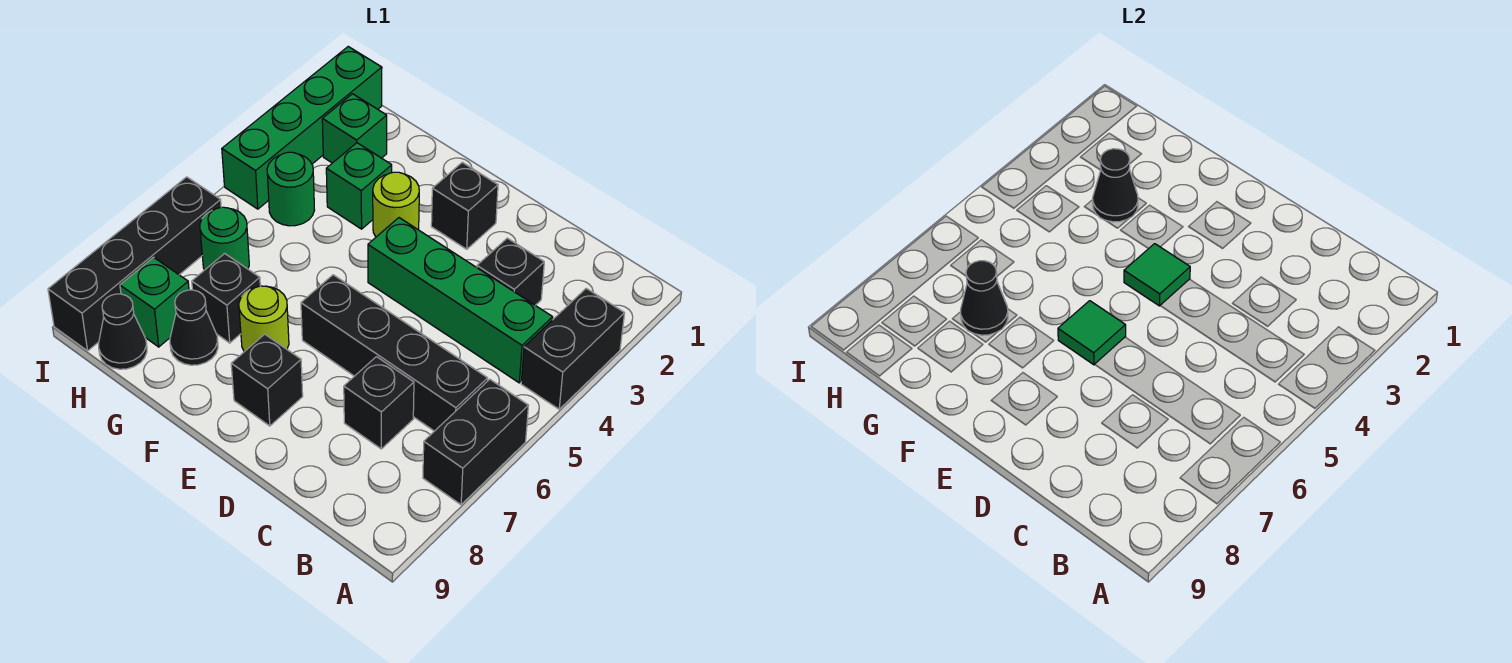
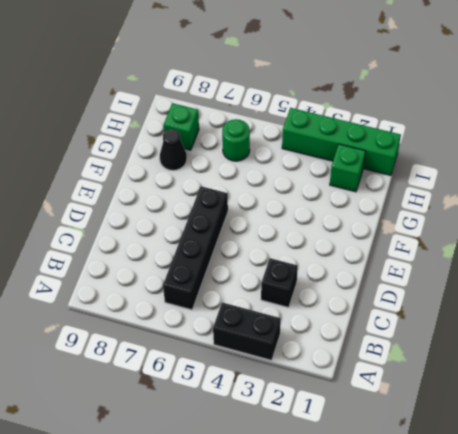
none -> black 1x2 brick [423,379,529,505]
none -> green 1x4 brick [368,218,553,383]
none -> black 1x1 brick [344,357,414,449]

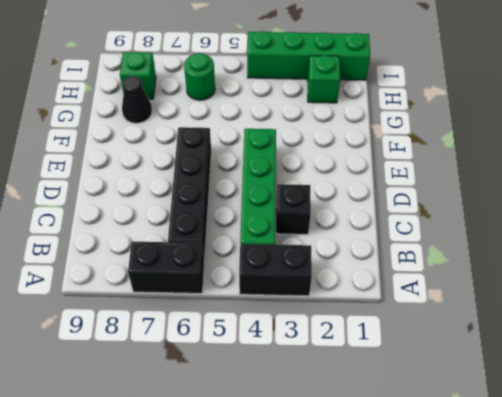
none -> black 1x1 brick [344,357,414,449]
none -> black 1x1 brick [431,162,498,249]
none -> black 1x1 brick [231,334,303,426]

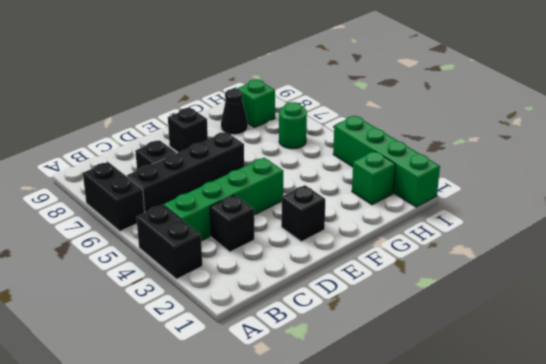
none -> lime 1x1 round brick [373,172,419,237]
none -> lime 1x1 round brick [239,286,289,352]
none -> green 1x1 brick [326,143,392,229]

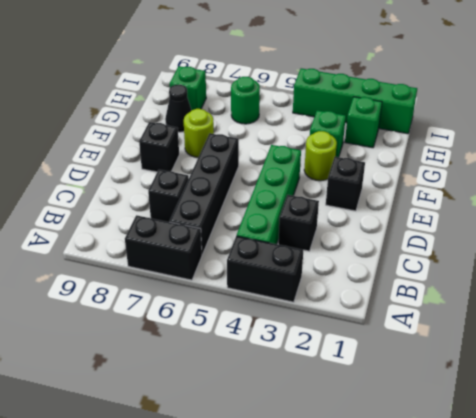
none -> black 1x1 brick [192,253,260,343]
none -> green 1x1 round brick [267,152,314,226]
none -> black 1x1 cone [99,294,147,369]

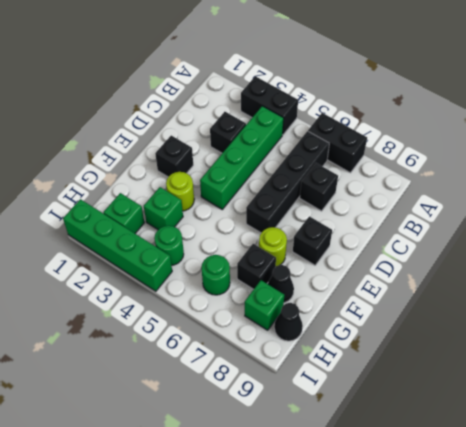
none -> black 1x4 brick [48,177,221,351]
none -> green 1x1 tile [1124,244,1190,306]
none -> green 1x1 tile [1058,301,1126,365]

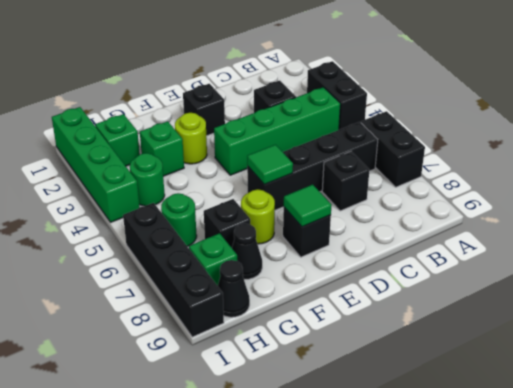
green 1x1 tile [284,185,331,227] -> green 1x1 tile moved to [1124,244,1190,306]
none -> black 1x1 cone [1093,149,1138,222]
none -> black 1x1 cone [961,261,1008,335]

